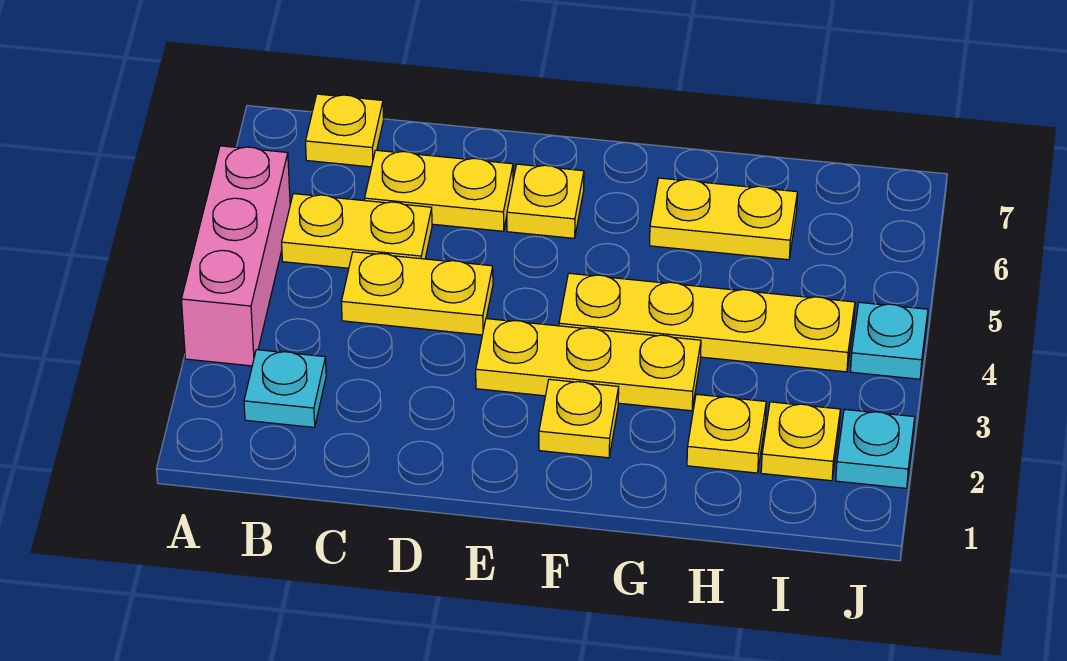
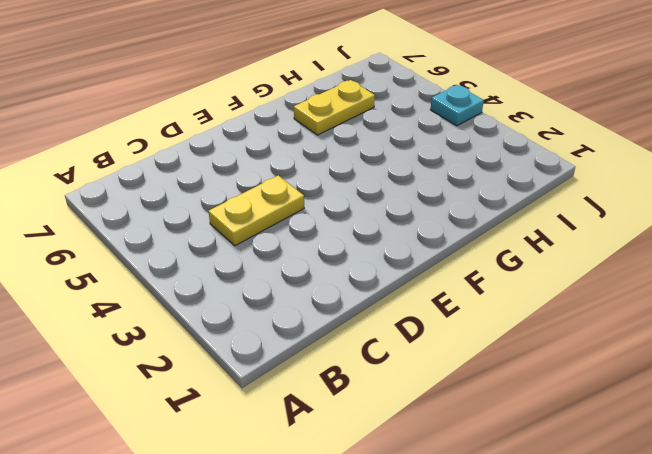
none -> pink 1x3 brick [181,146,290,366]
none -> cyan 1x1 plate [244,350,326,427]
none -> yellow 1x2 plate [282,194,432,268]

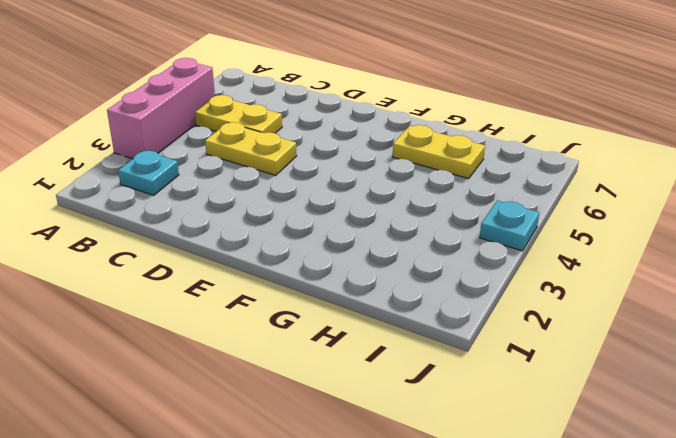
none -> yellow 1x1 plate [306,94,384,167]
none -> yellow 1x2 plate [365,150,513,231]
none -> yellow 1x3 plate [476,319,701,411]

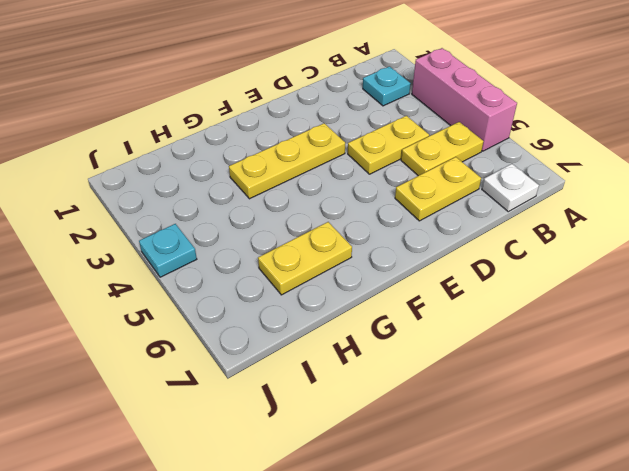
white 1x1 plate [482,164,539,212] -> yellow 1x1 plate [306,94,384,167]
none -> yellow 1x1 plate [507,164,584,238]
none -> yellow 1x1 plate [539,379,619,458]
none -> yellow 1x4 plate [559,273,855,372]

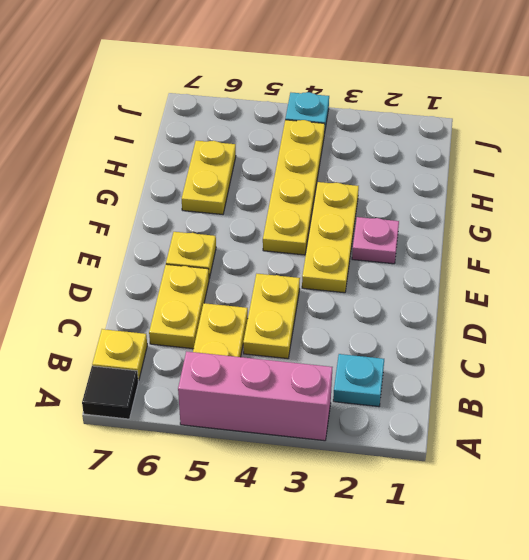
black 1x1 tile [82,366,138,419] -> none
pink 1x1 plate [352,217,399,264] -> yellow 1x1 plate [539,379,619,458]
none -> yellow 1x1 plate [687,394,766,473]
none -> yellow 1x1 plate [761,402,840,481]
none -> cyan 1x1 plate [836,409,915,488]

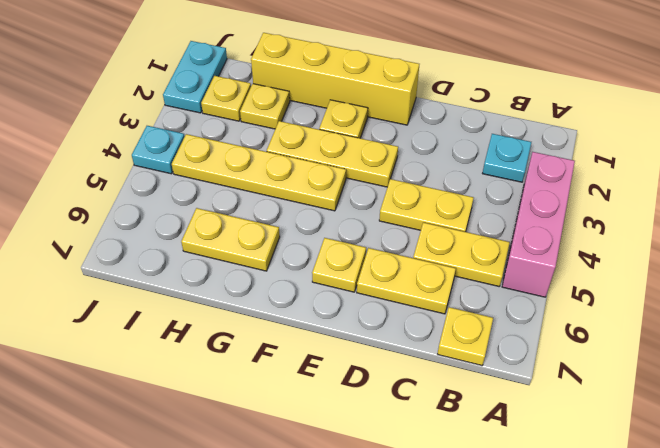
yellow 1x4 brick [251,33,419,125] -> none
cyan 1x2 plate [163,41,227,113] -> cyan 1x1 plate [836,409,915,488]

